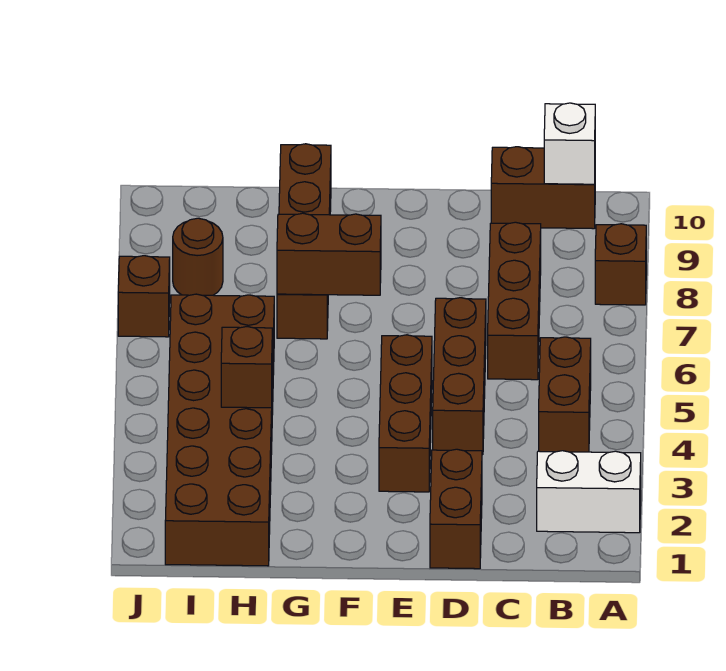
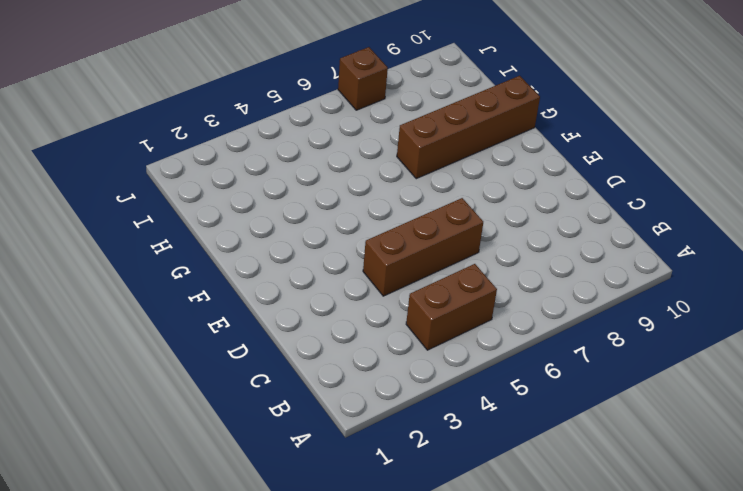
none -> white 1x2 brick [537,451,641,533]
none -> brown 1x1 brick [595,224,646,305]
none -> brown 1x2 brick [491,147,595,229]

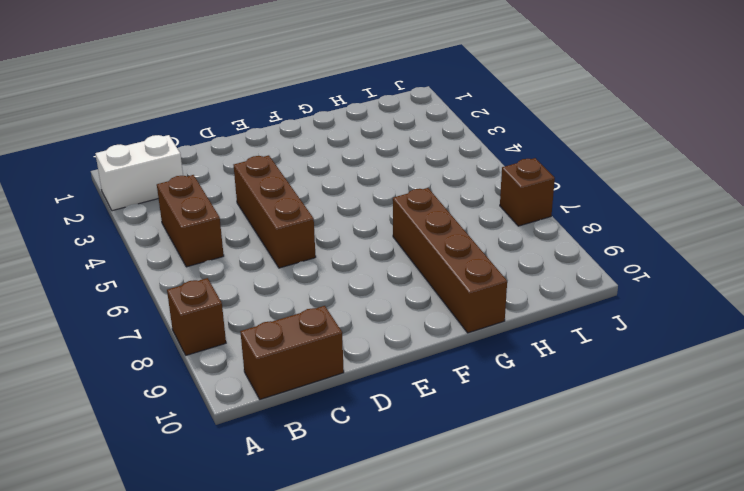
none -> brown 1x3 brick [488,222,541,380]
none -> brown 1x2 brick [430,449,482,569]
none -> brown 1x3 brick [379,335,432,492]

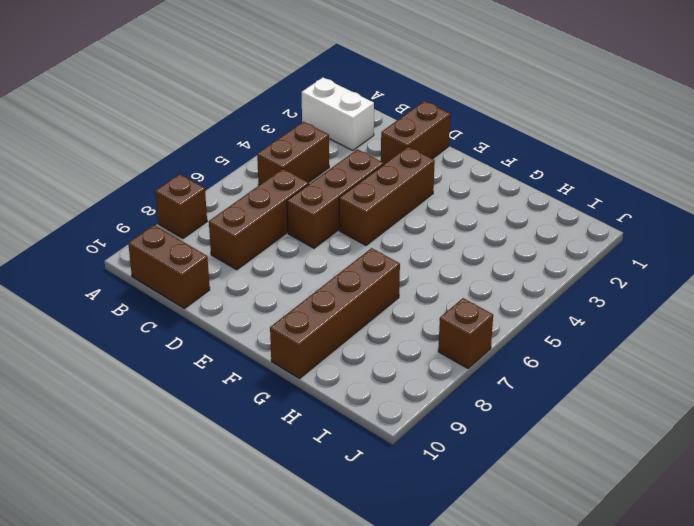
none -> brown 2x6 brick [165,294,274,566]
none -> brown 1x1 round brick [173,218,223,295]
none -> white 1x1 brick [544,103,595,184]

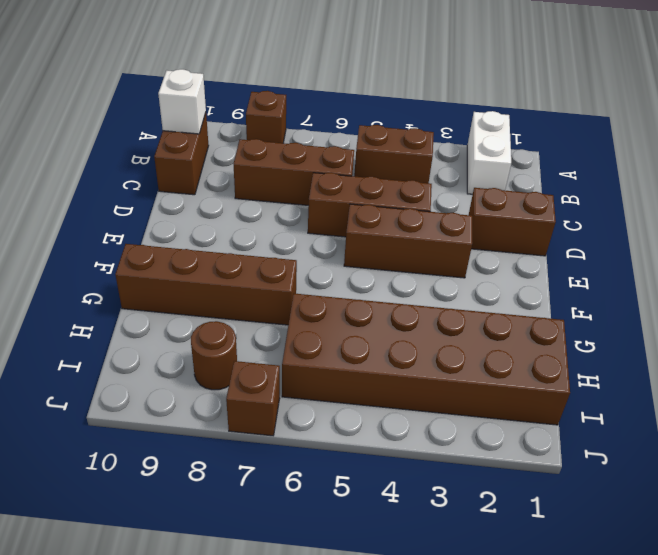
none -> brown 1x2 brick [277,213,381,295]
none -> brown 1x1 brick [221,327,272,408]

